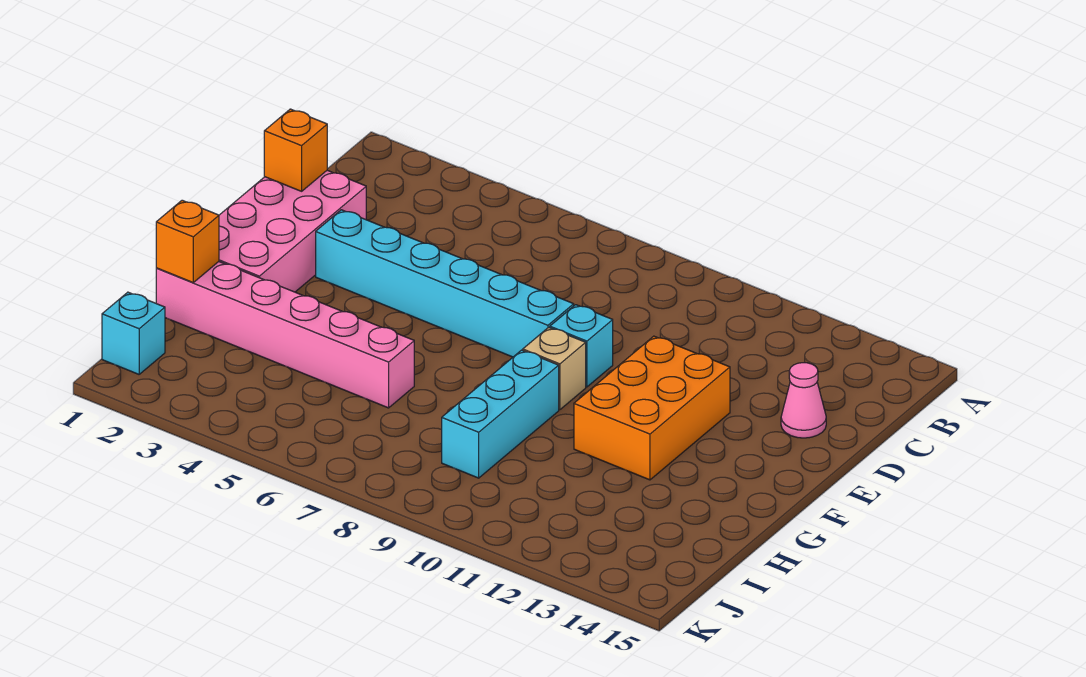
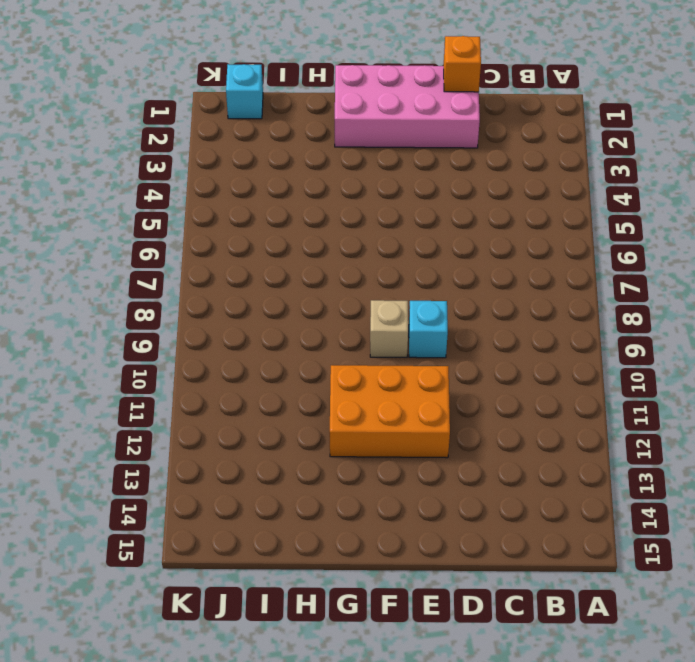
none -> pink 1x1 cone [781,363,826,438]
none -> cyan 1x6 brick [316,210,574,357]

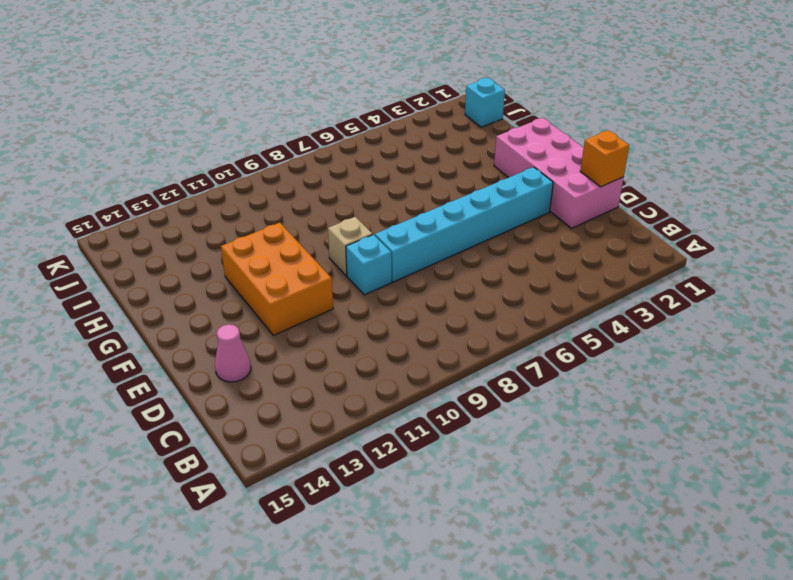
none -> cyan 1x3 brick [442,350,559,478]
none -> pink 1x6 brick [156,262,414,408]

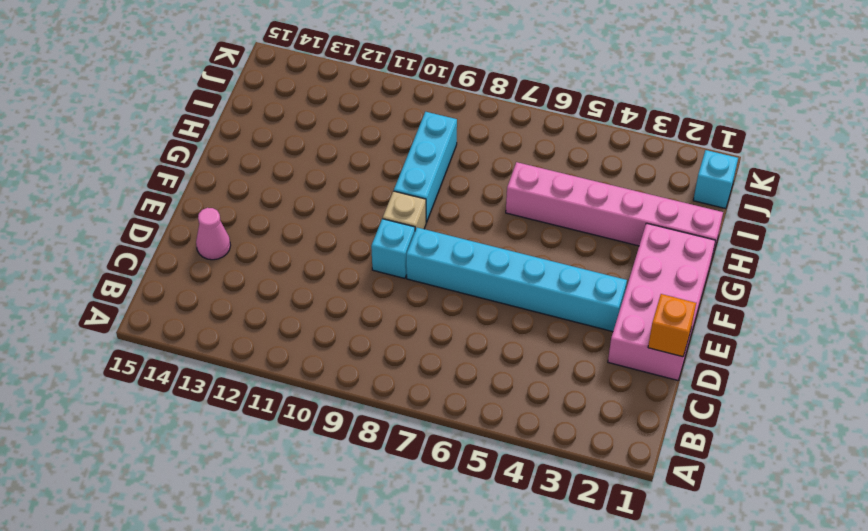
none -> orange 2x3 brick [574,336,730,480]
none -> orange 1x1 brick [156,200,219,282]

